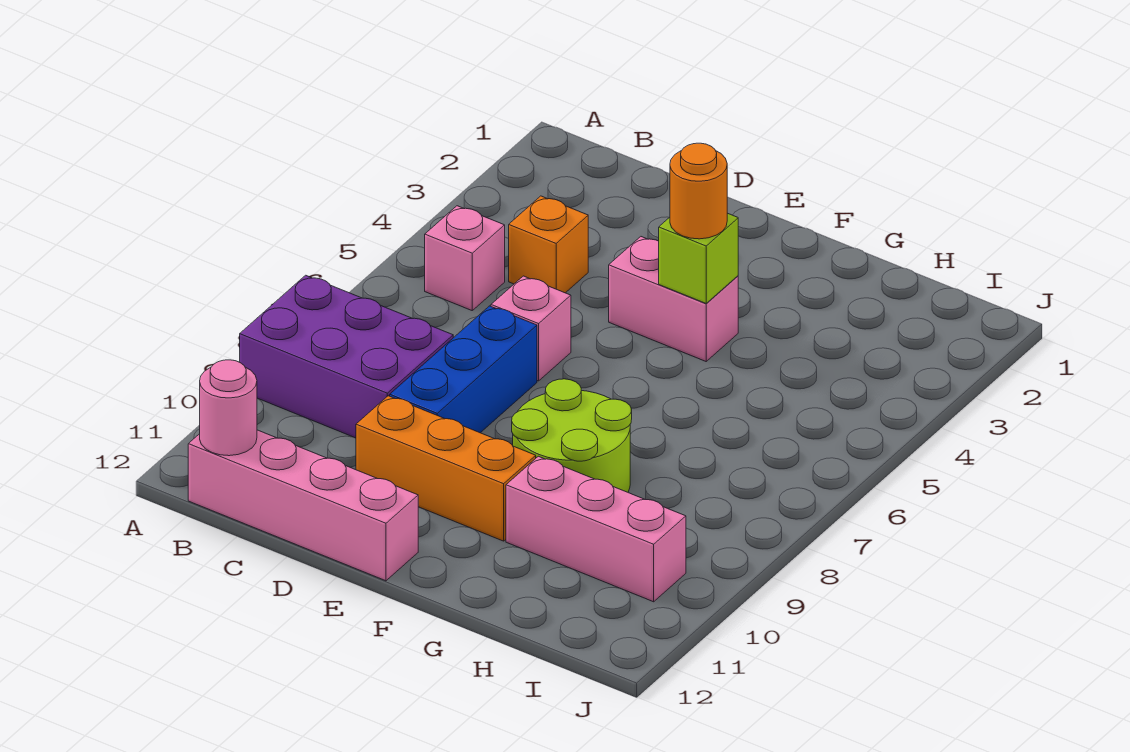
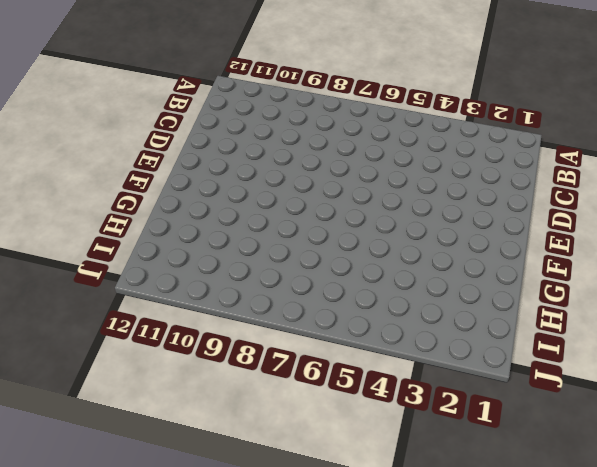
none -> purple 2x3 brick [240,275,453,438]
none -> pink 1x1 brick [425,206,505,310]
none -> pink 1x4 brick [188,430,418,581]

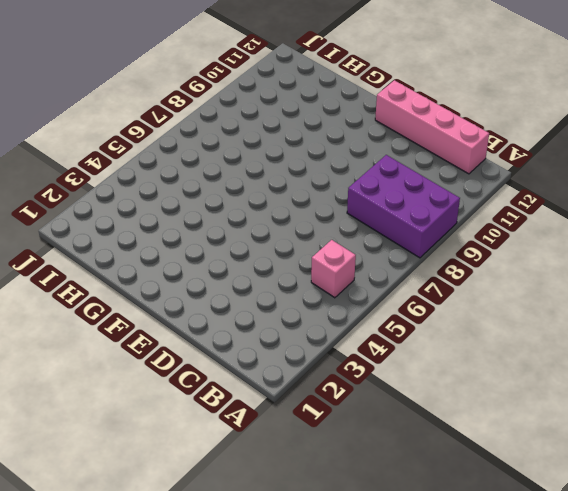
none -> orange 1x1 brick [509,196,588,293]
none -> pink 1x1 brick [491,276,571,381]
none -> blue 1x3 brick [390,306,537,433]

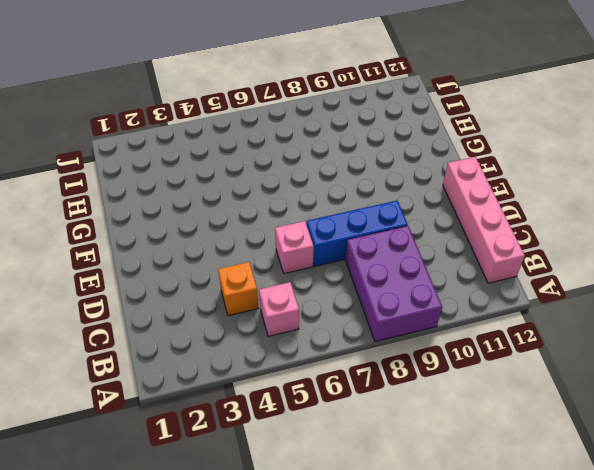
none -> orange 1x3 brick [356,396,536,541]
none -> pink 1x2 brick [609,237,738,361]
none -> lime 2x2 round brick [512,379,632,492]

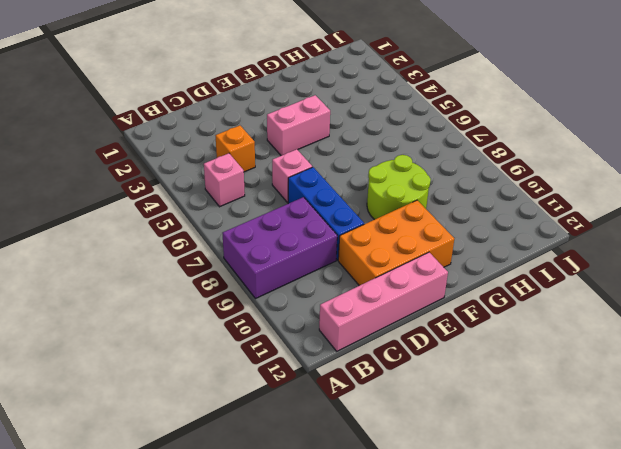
orange 2x3 brick [338,200,454,286] -> orange 1x3 brick [356,396,536,541]
none -> pink 1x3 brick [506,456,686,602]
none -> pink 1x1 round brick [200,360,257,456]
none -> lime 1x1 brick [659,213,738,304]

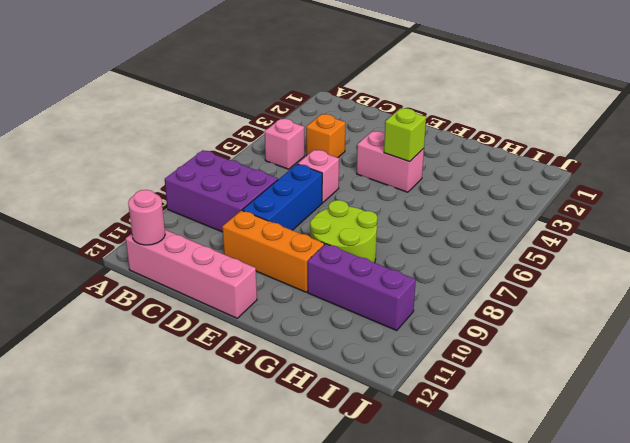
purple 1x3 brick [308,244,416,330] -> pink 1x3 brick [506,456,686,602]
none -> orange 1x1 round brick [670,143,727,239]

